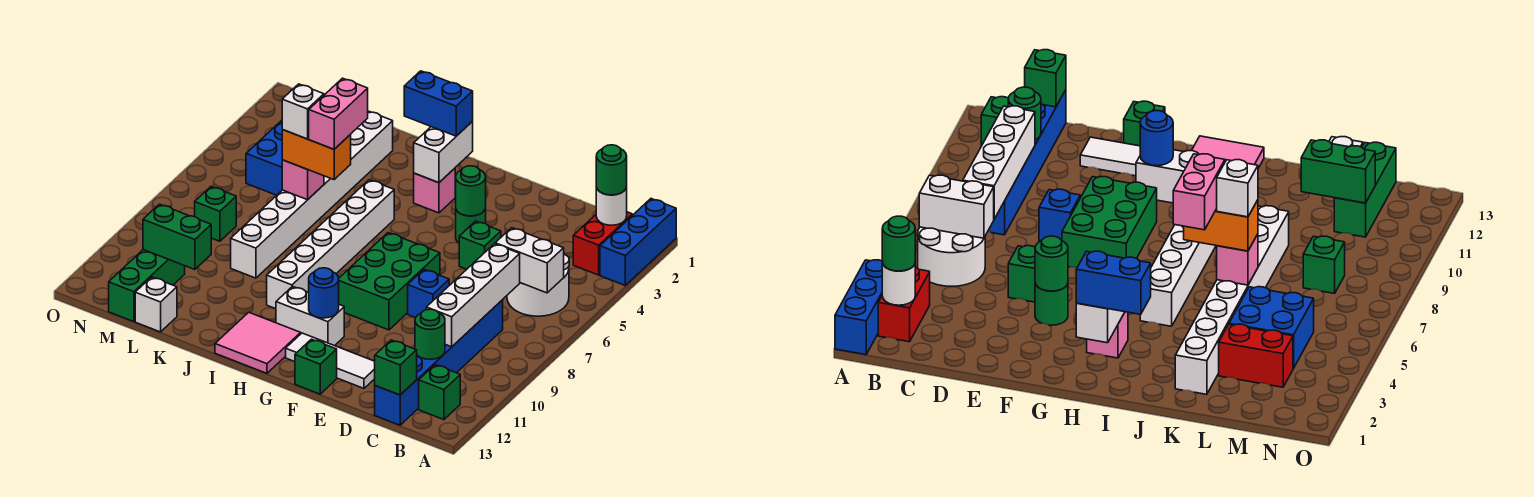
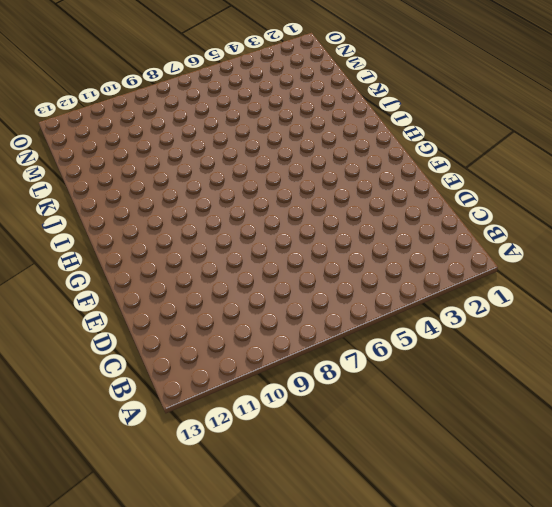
none -> blue 1x3 brick [600,199,676,285]
none -> red 1x2 brick [573,212,632,275]
none -> white 2x2 round brick [507,254,569,316]
none -> green 1x1 brick [419,365,460,420]

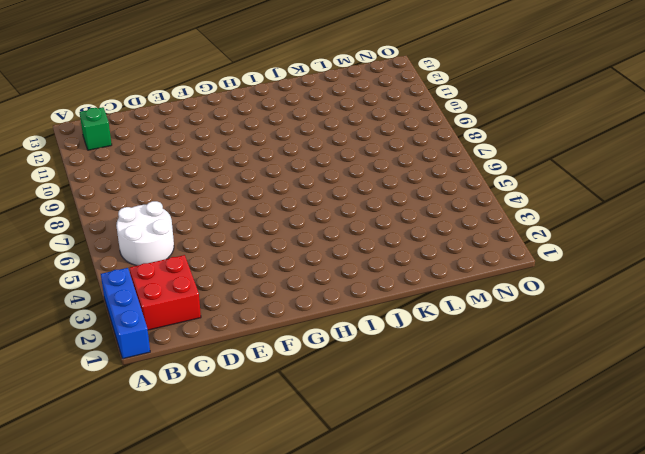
red 2x2 brick [130,255,201,330] -> red 1x2 brick [573,212,632,275]
none -> blue 1x6 brick [375,300,503,425]
none -> green 1x1 brick [459,221,501,269]
none -> blue 1x1 brick [408,269,449,318]
none -> white 1x3 tile [286,333,375,388]

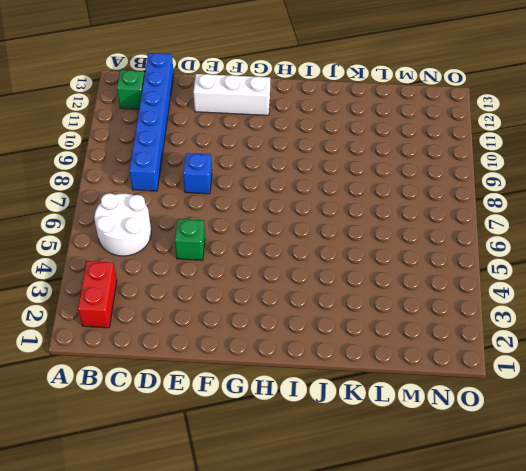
white 1x3 brick [193,74,270,115] -> white 1x3 tile [286,333,375,388]
none -> blue 1x3 brick [600,199,676,285]
none -> green 1x1 round brick [456,208,486,243]
none -> green 2x3 brick [339,233,440,330]
none -> green 1x1 brick [295,339,337,394]

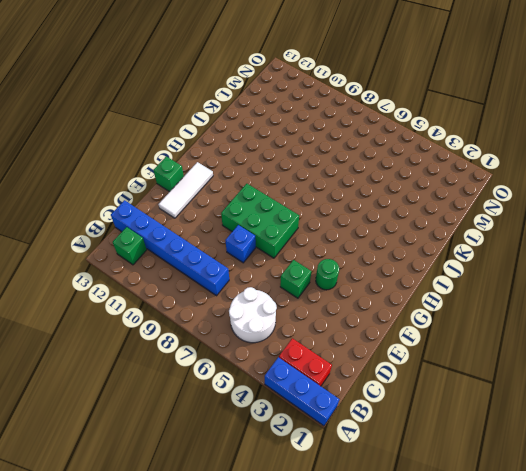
none -> white 1x2 brick [276,286,344,346]
none -> pink 1x1 brick [414,168,455,213]
none -> pink 2x2 tile [215,312,301,373]
none -> white 1x6 brick [267,180,394,309]

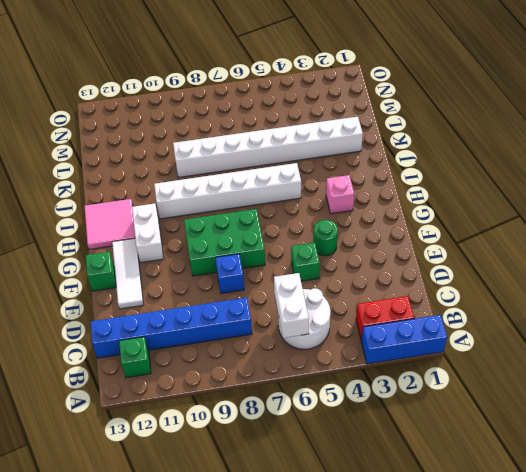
none -> red 1x2 brick [1219,324,1293,387]
none -> blue 2x2 brick [246,122,283,195]
none -> white 1x1 brick [135,277,177,332]
none -> green 1x1 brick [195,187,236,241]

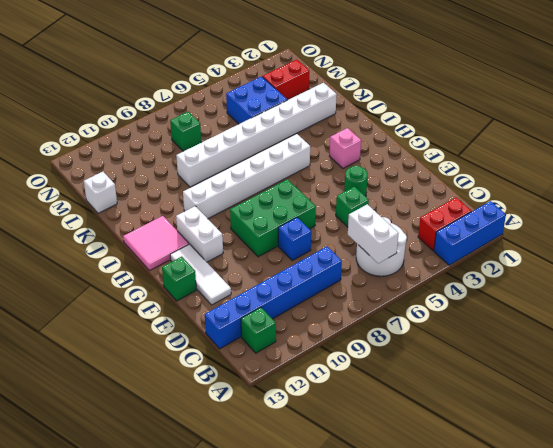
red 1x2 brick [262,60,309,100] -> red 1x2 brick turned to [1219,324,1293,387]
none -> green 1x3 brick [109,250,185,322]
none -> white 1x1 round brick [596,187,627,225]
none -> white 1x4 brick [426,244,520,347]
none -> green 1x1 round brick [415,309,445,359]

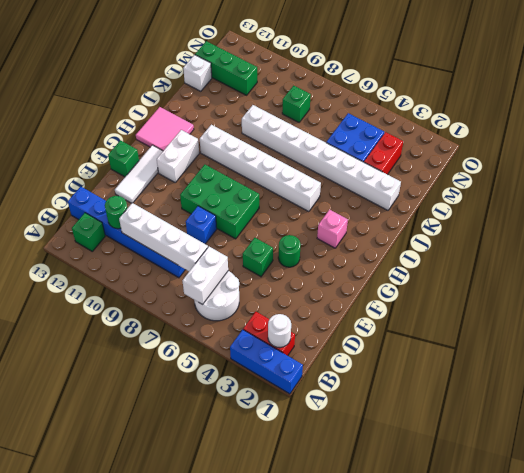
none -> green 1x1 brick [375,340,417,395]
none -> green 1x1 round brick [455,166,486,216]
none -> blue 1x1 round brick [309,268,339,318]
none -> white 1x2 brick [414,122,473,183]

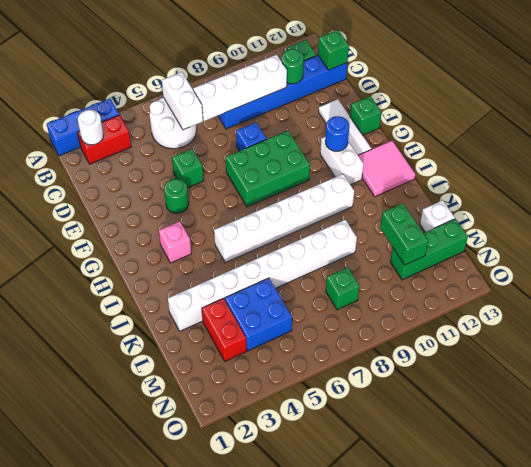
none -> green 1x1 round brick [455,166,486,216]
none -> white 1x2 brick [414,122,473,183]
none -> pink 1x1 brick [282,160,324,200]
none -> green 1x1 round brick [596,145,627,195]

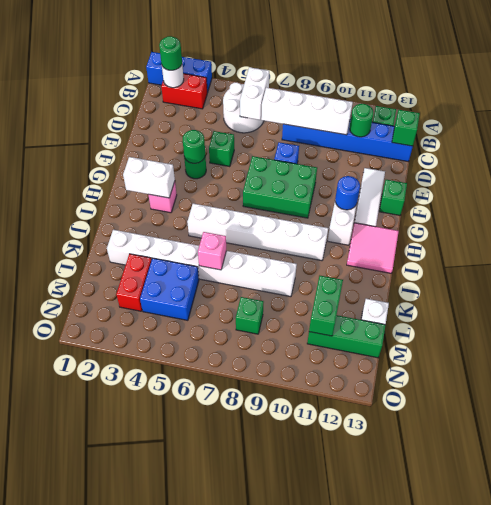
none -> blue 1x2 brick [404,71,473,136]
none -> orange 1x2 brick [282,130,351,180]
none -> pink 1x2 brick [309,78,368,149]
none -> white 1x1 brick [282,84,324,139]

